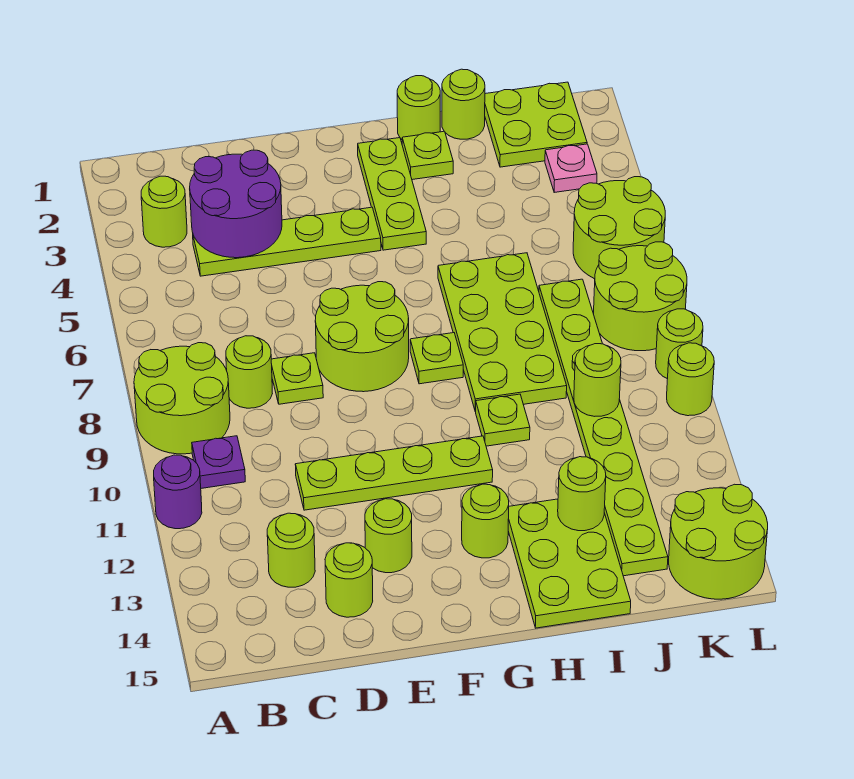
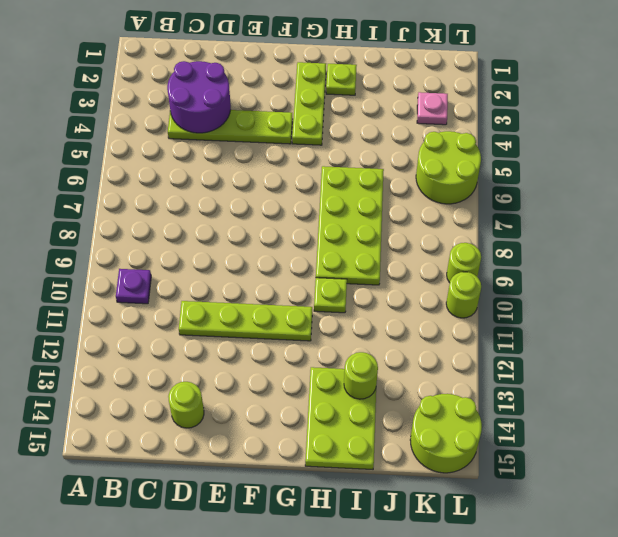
none -> lime 2x2 round brick [134,343,230,454]
none -> purple 1x1 round brick [154,455,202,529]
none -> lime 1x1 round brick [141,176,187,247]
none -> lime 1x1 round brick [226,336,272,408]

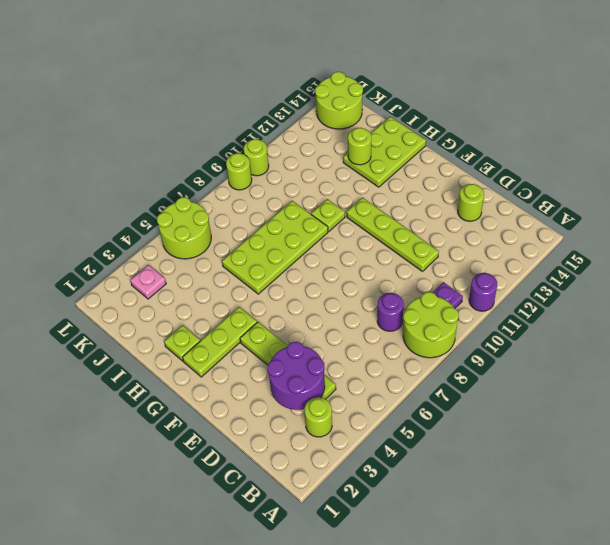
purple 1x1 round brick [377,293,404,331] -> lime 1x1 round brick [226,336,272,408]
none -> lime 1x1 round brick [267,513,315,587]
none -> lime 1x1 plate [271,353,323,404]
none -> lime 2x2 round brick [315,282,409,392]
none -> lime 1x1 round brick [365,499,412,573]

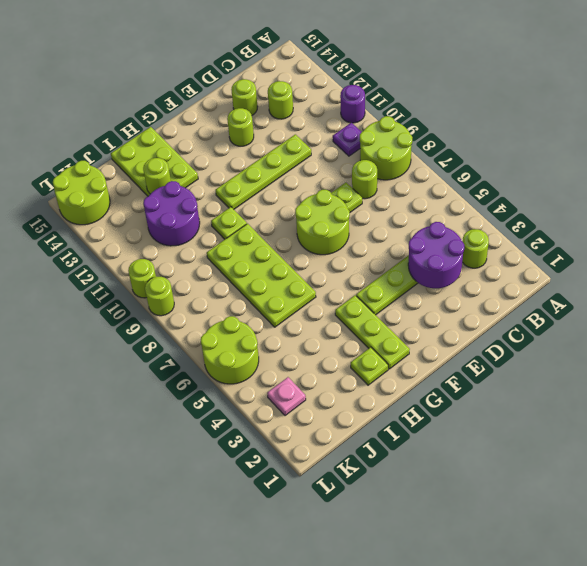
purple 2x2 round brick [143,181,200,246] -> lime 1x8 plate [539,279,668,576]
none -> lime 1x1 plate [410,333,463,384]
none -> lime 1x1 round brick [462,484,509,558]
none -> lime 1x1 round brick [397,76,440,139]
none -> lime 1x1 round brick [442,69,485,139]

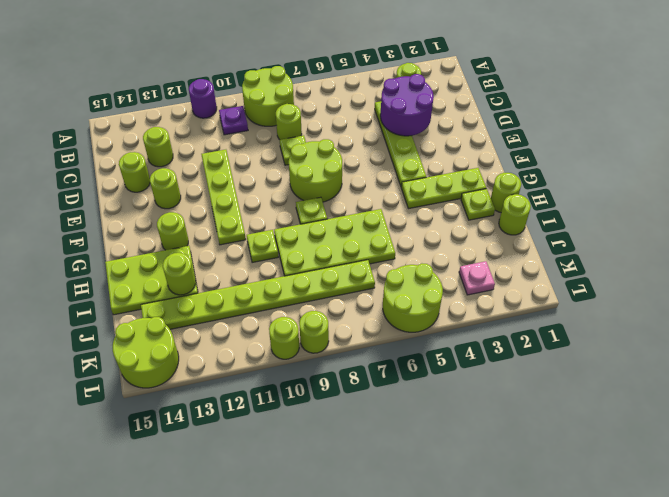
none -> lime 2x2 plate [485,82,587,167]
none -> lime 2x2 round brick [594,242,687,351]
none -> lime 1x1 round brick [574,344,621,416]

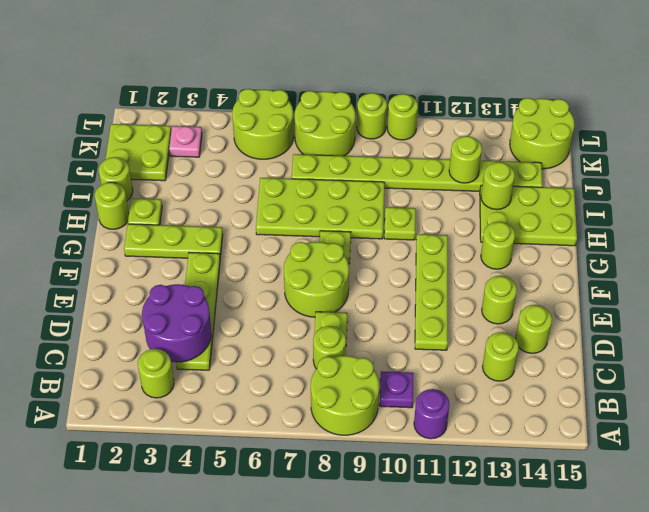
lime 1x1 round brick [449,136,482,183] -> lime 1x1 round brick moved to [574,344,621,416]

